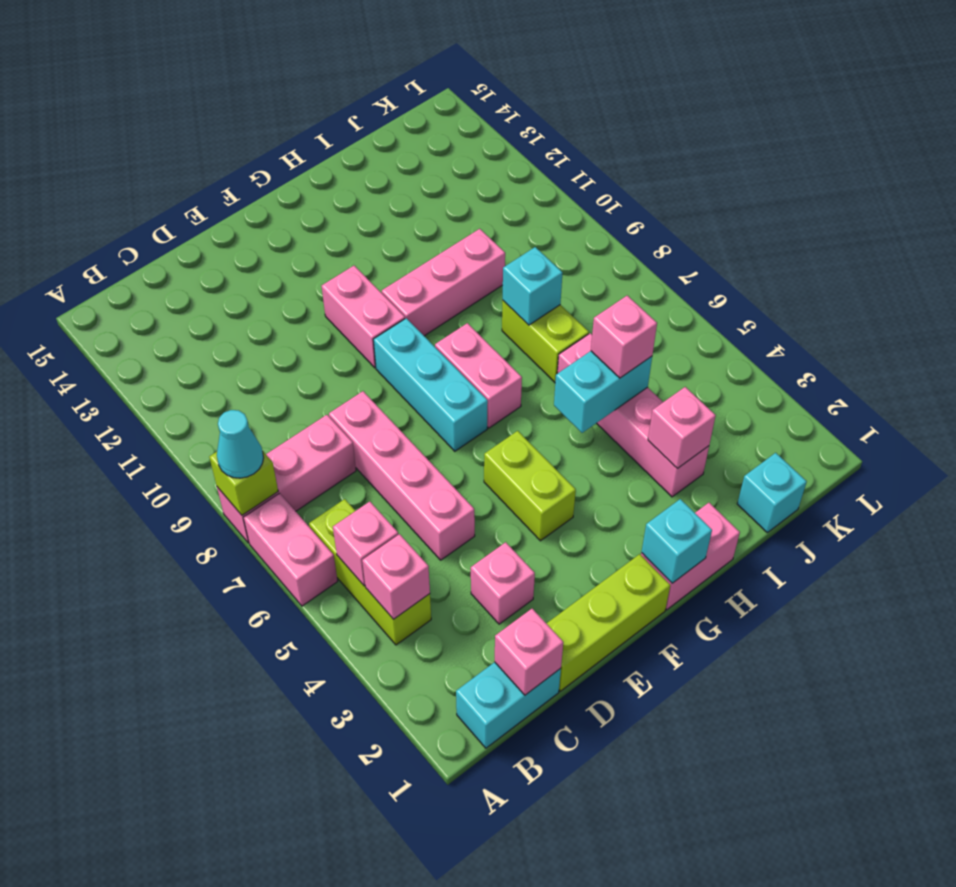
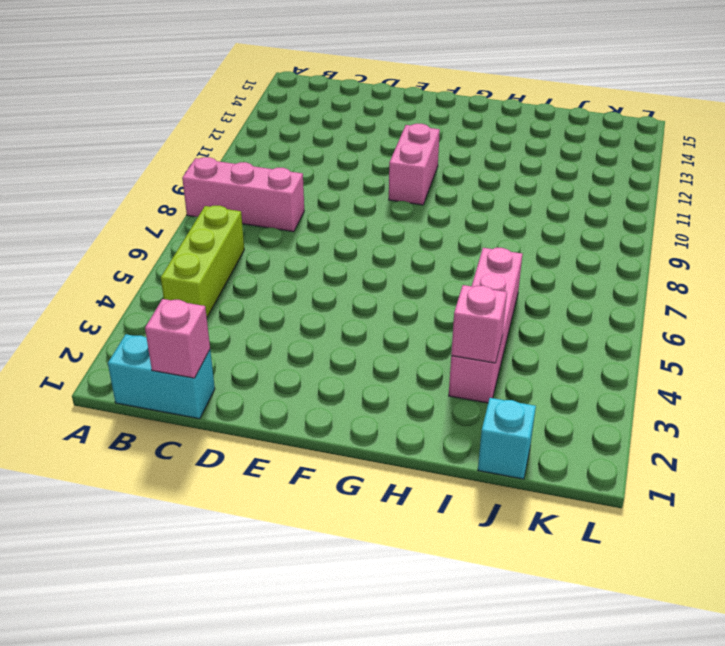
none -> pink 1x2 brick [243,493,338,606]
none -> lime 1x3 brick [546,554,670,691]
none -> pink 1x1 brick [471,542,535,624]

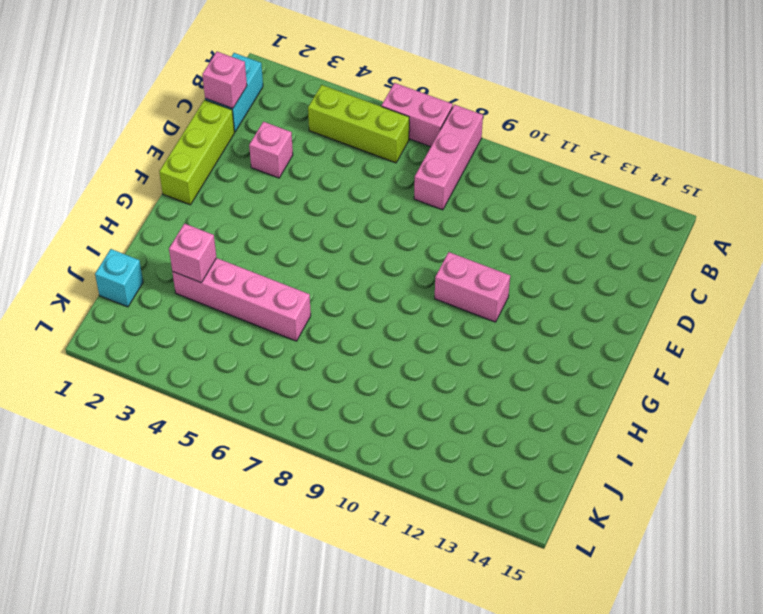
none -> pink 1x4 brick [329,391,475,560]
none -> lime 1x2 brick [484,431,576,541]
none -> cyan 1x3 brick [373,318,488,451]

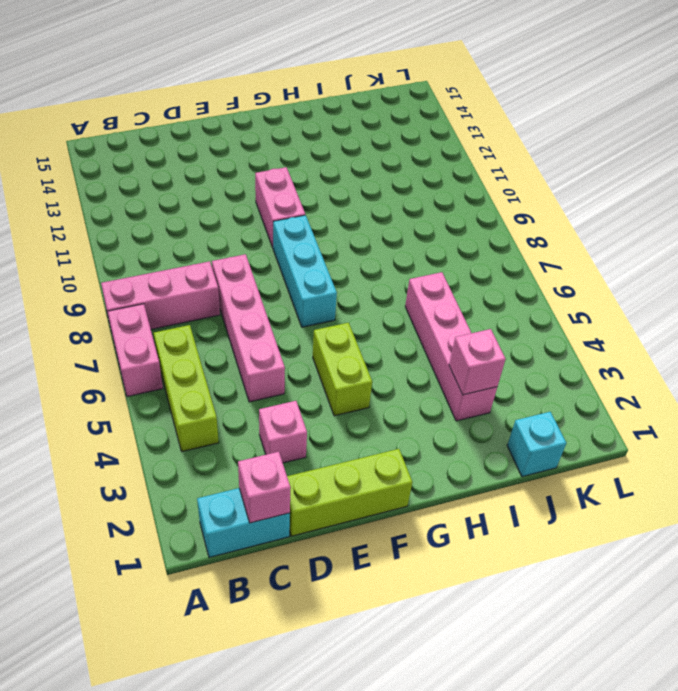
none -> pink 1x2 brick [641,503,740,610]
none -> pink 1x2 brick [435,323,522,428]
none -> pink 1x3 brick [382,229,505,336]

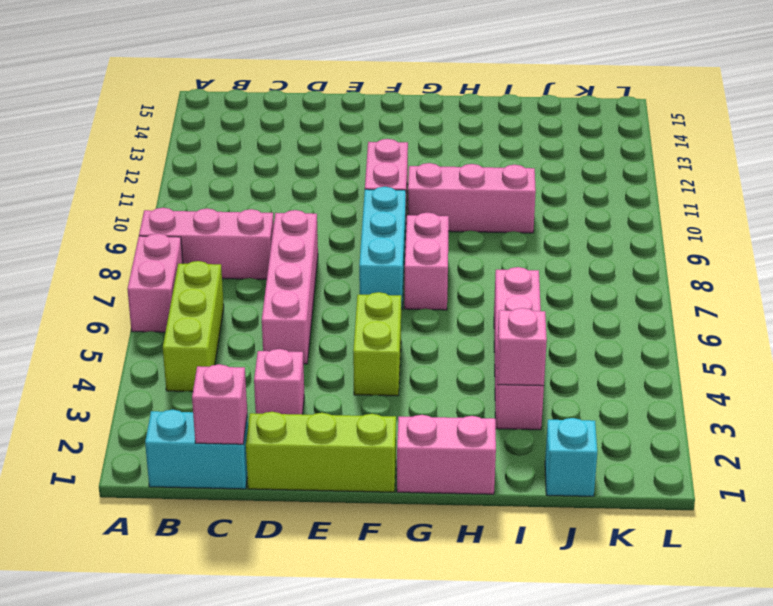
none -> lime 1x2 brick [502,300,589,382]
none -> lime 1x1 brick [209,451,278,515]
none -> pink 1x1 brick [362,534,430,619]

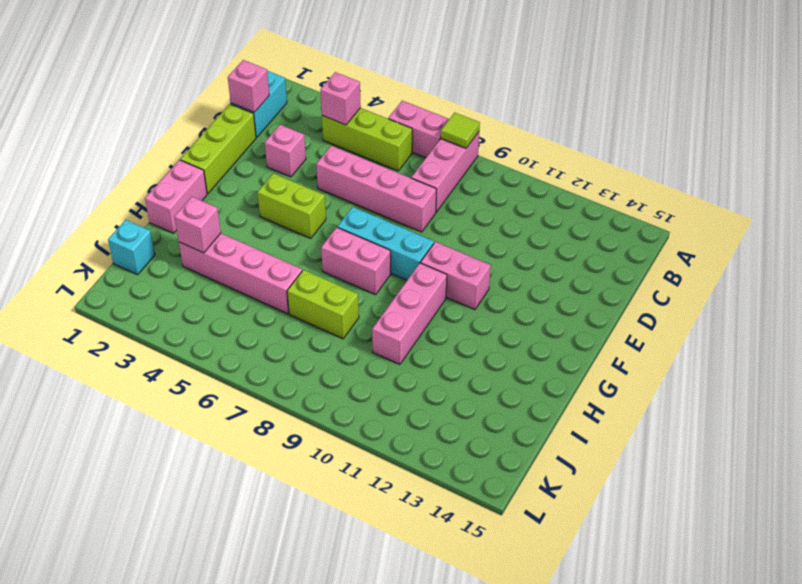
lime 1x1 tile [441,113,480,148] -> lime 1x1 brick [209,451,278,515]
none -> pink 1x1 brick [333,501,398,586]
none -> cyan 1x1 brick [642,499,712,583]
none -> cyan 1x2 brick [554,351,652,433]

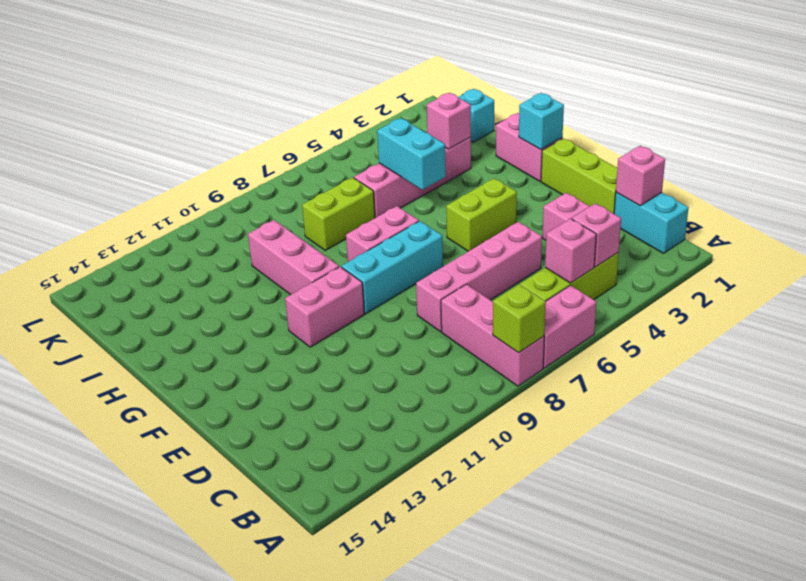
none -> cyan 1x1 brick [503,247,562,325]
none -> cyan 1x1 cone [217,410,264,478]
none -> pink 1x1 brick [591,296,657,378]

